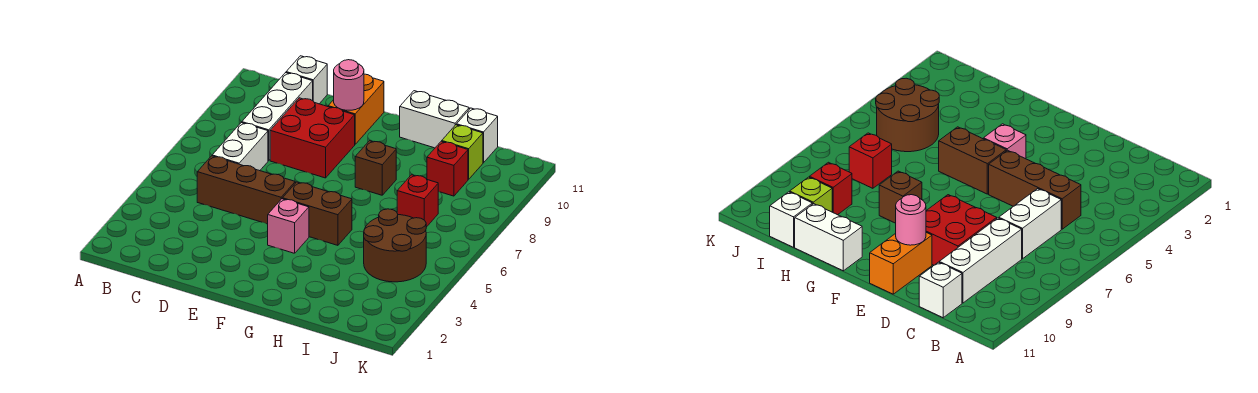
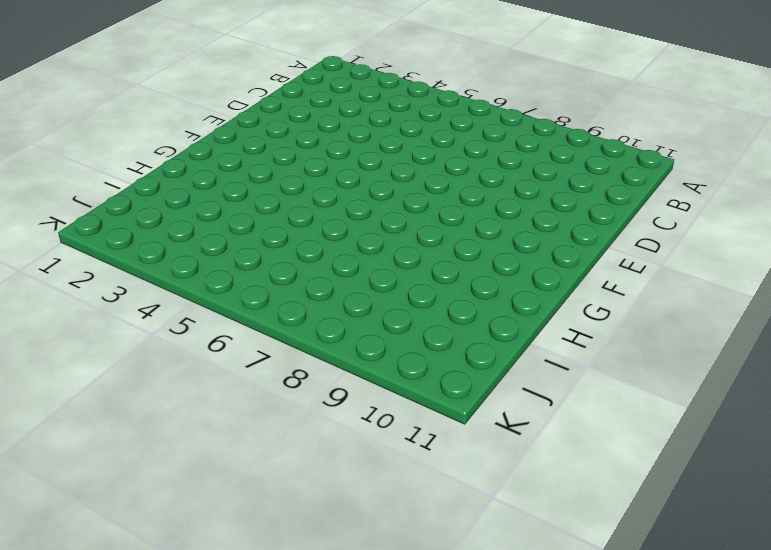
none -> brown 1x3 brick [197,156,295,224]
none -> white 1x2 brick [212,123,268,171]
none -> white 1x3 brick [242,73,313,161]

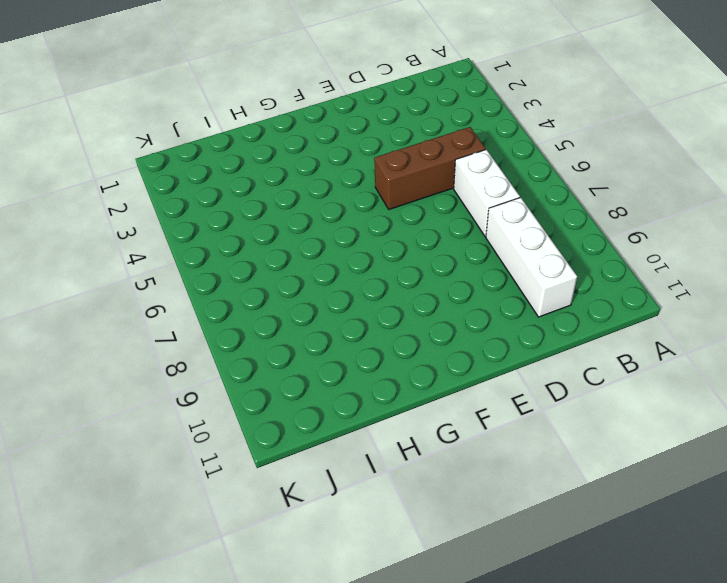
none -> white 1x1 brick [286,56,327,104]
none -> red 2x2 brick [270,98,355,178]
none -> orange 1x2 brick [328,74,384,144]

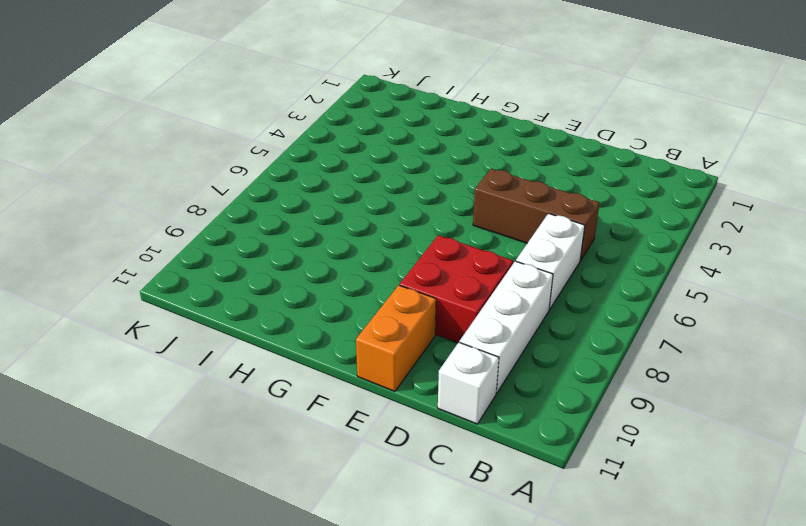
none -> pink 1x1 brick [268,199,309,253]
none -> brown 1x2 brick [283,182,352,245]
none -> brown 1x1 brick [355,141,396,195]

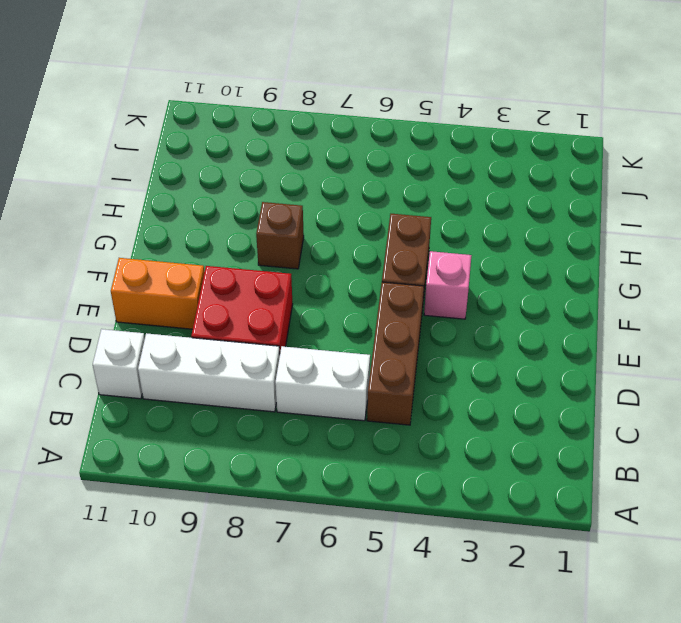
none -> white 1x2 brick [400,91,469,148]
none -> brown 2x2 round brick [364,209,426,282]
none -> red 1x1 brick [397,175,438,227]

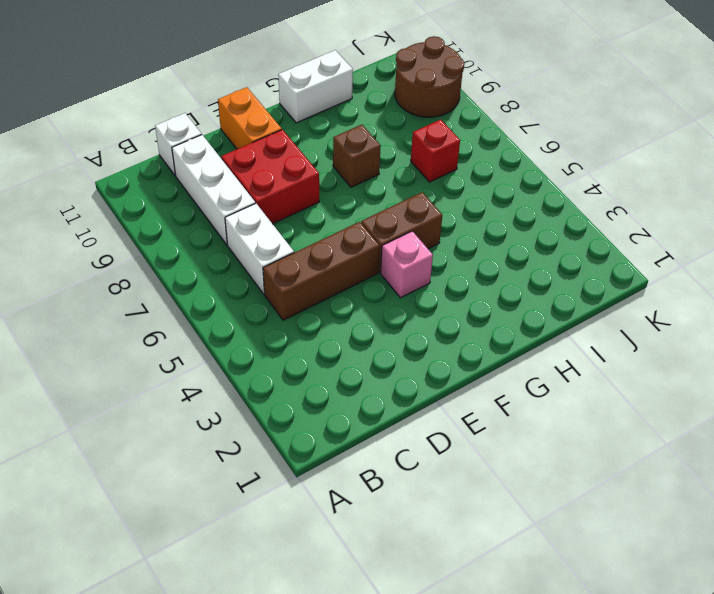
brown 2x2 round brick [395,36,464,117] -> brown 2x2 round brick moved to [364,209,426,282]
none -> red 1x1 brick [427,141,468,196]
none -> lime 1x1 brick [442,125,483,179]
none -> white 1x1 brick [457,108,498,163]

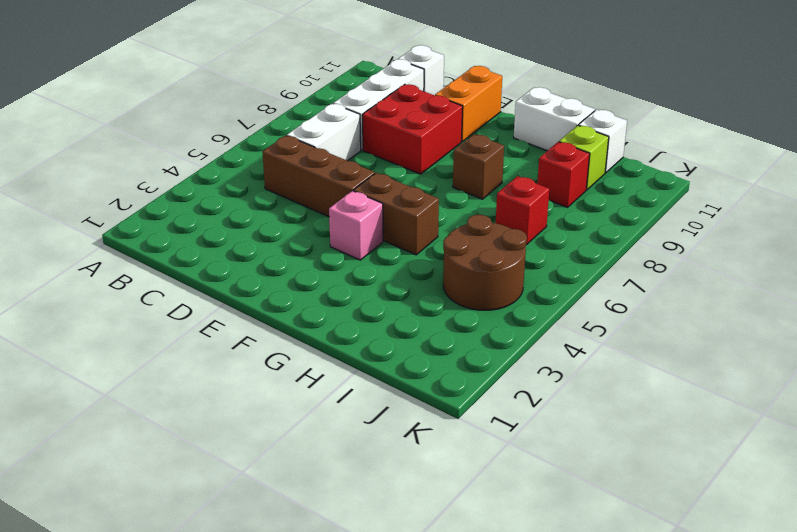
none -> pink 1x1 round brick [334,60,364,110]

